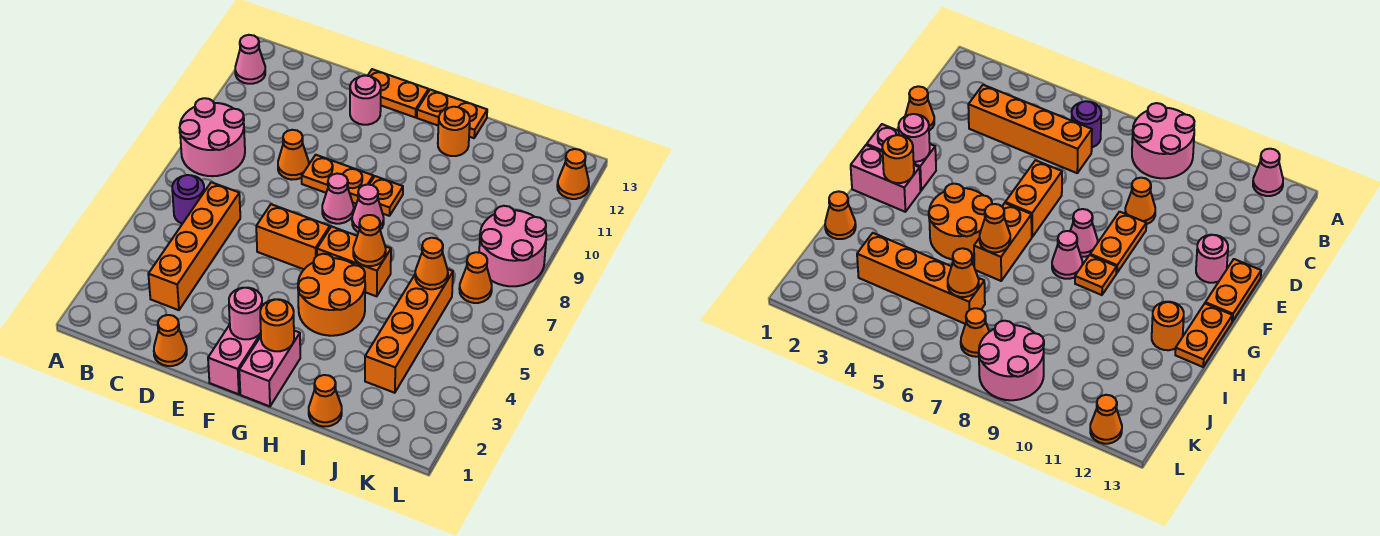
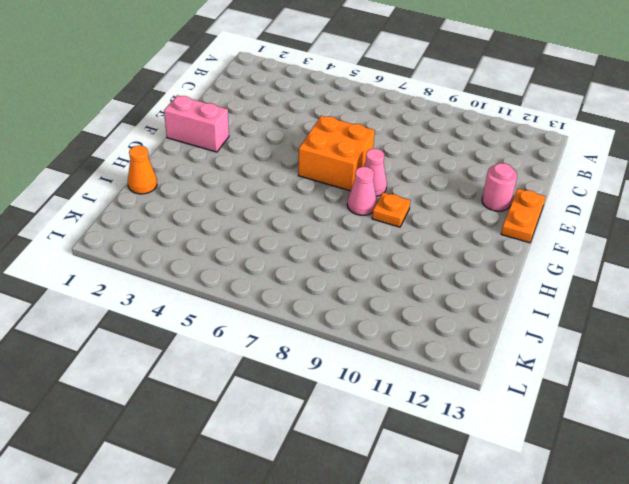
orange 2x2 brick [298,116,375,191] -> orange 1x2 brick [256,204,330,269]
none -> pink 2x2 round brick [180,98,245,176]
none -> pink 1x1 cone [235,35,265,84]
none -> purple 1x1 round brick [172,175,204,224]

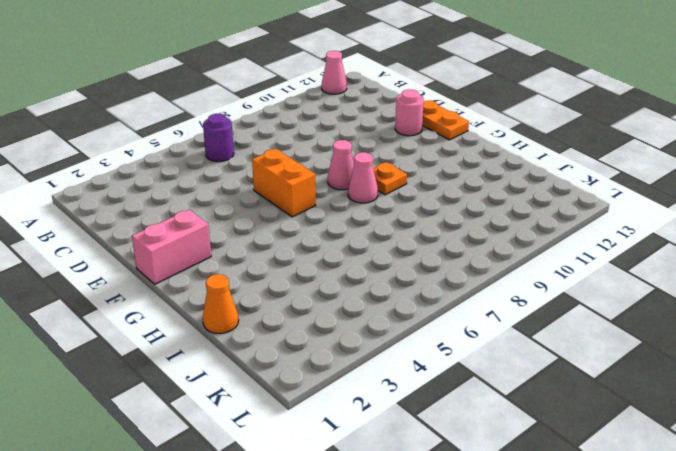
none -> pink 2x2 round brick [180,98,245,176]
none -> orange 1x4 brick [148,182,240,310]
none -> orange 1x1 cone [154,315,187,366]

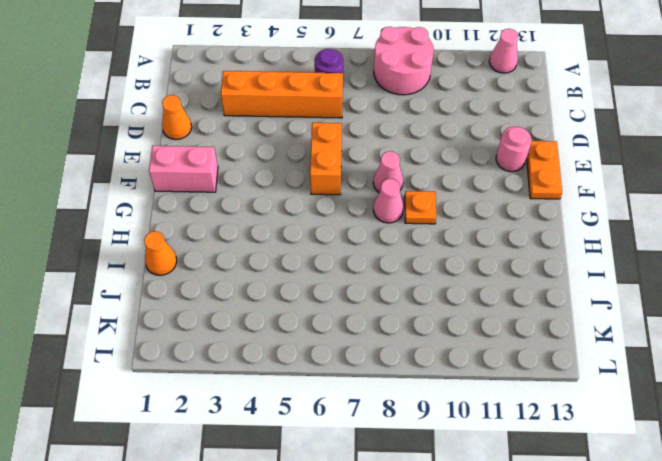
none -> orange 1x1 cone [278,130,309,180]
none -> orange 1x2 plate [302,155,373,204]
none -> pink 1x2 brick [239,331,300,406]

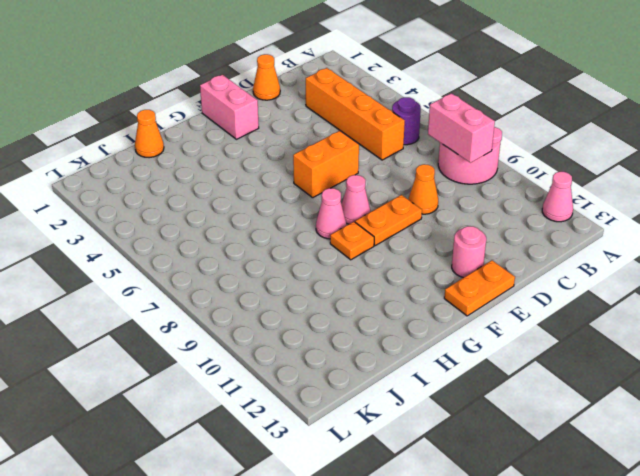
pink 1x2 brick [428,93,495,163] -> pink 1x2 brick moved to [239,331,300,406]
none -> orange 2x2 round brick [298,254,365,336]
none -> orange 1x2 brick [317,226,391,296]
none -> orange 1x2 plate [417,90,487,138]

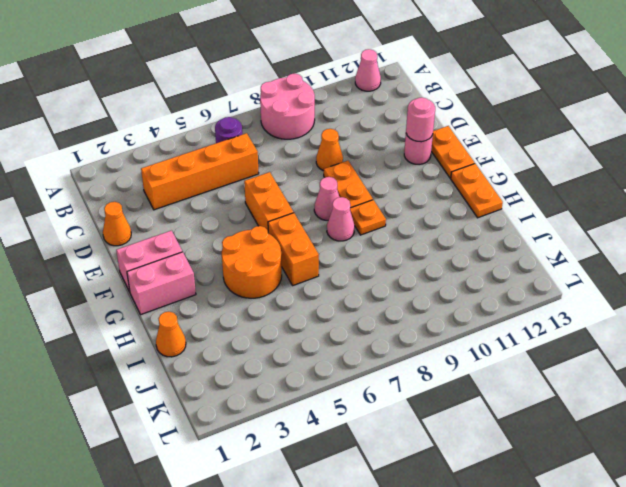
pink 1x1 round brick [406,97,435,142] -> pink 1x1 round brick moved to [229,288,262,339]
none -> orange 1x1 round brick [438,107,470,156]
none -> orange 1x4 brick [365,269,453,393]
none -> orange 1x1 cone [459,252,492,303]

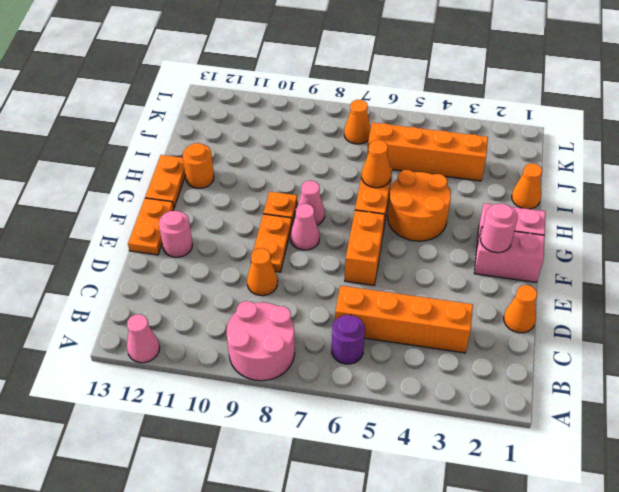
none -> pink 2x2 round brick [479,206,546,286]
none -> orange 1x1 cone [557,149,589,199]
none -> orange 1x1 round brick [260,299,294,351]

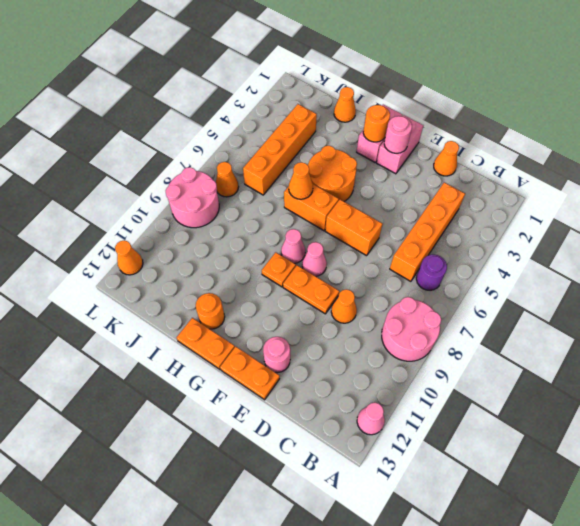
none -> orange 1x1 cone [415,238,448,289]

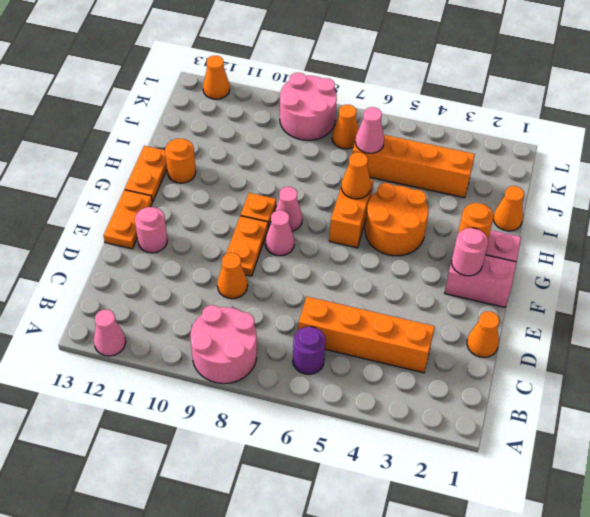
pink 1x1 cone [355,107,384,153] -> orange 1x1 cone [415,238,448,289]
none -> orange 1x2 brick [256,204,330,269]

